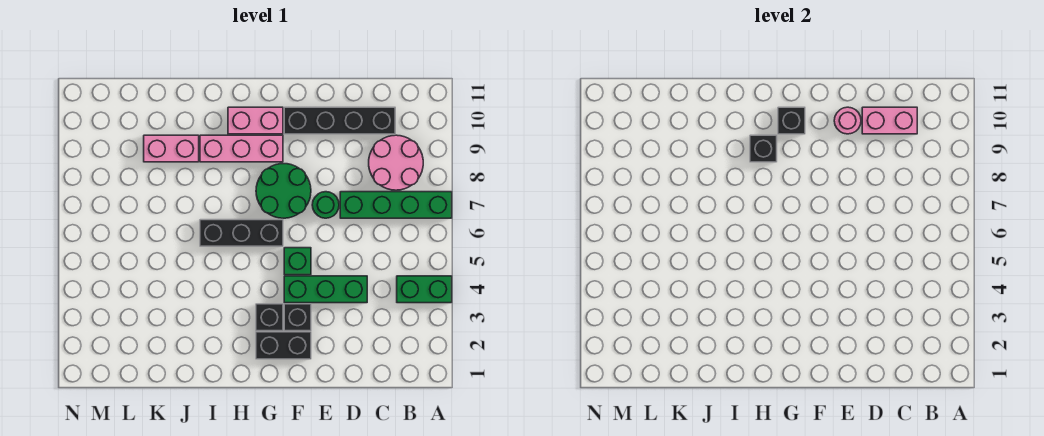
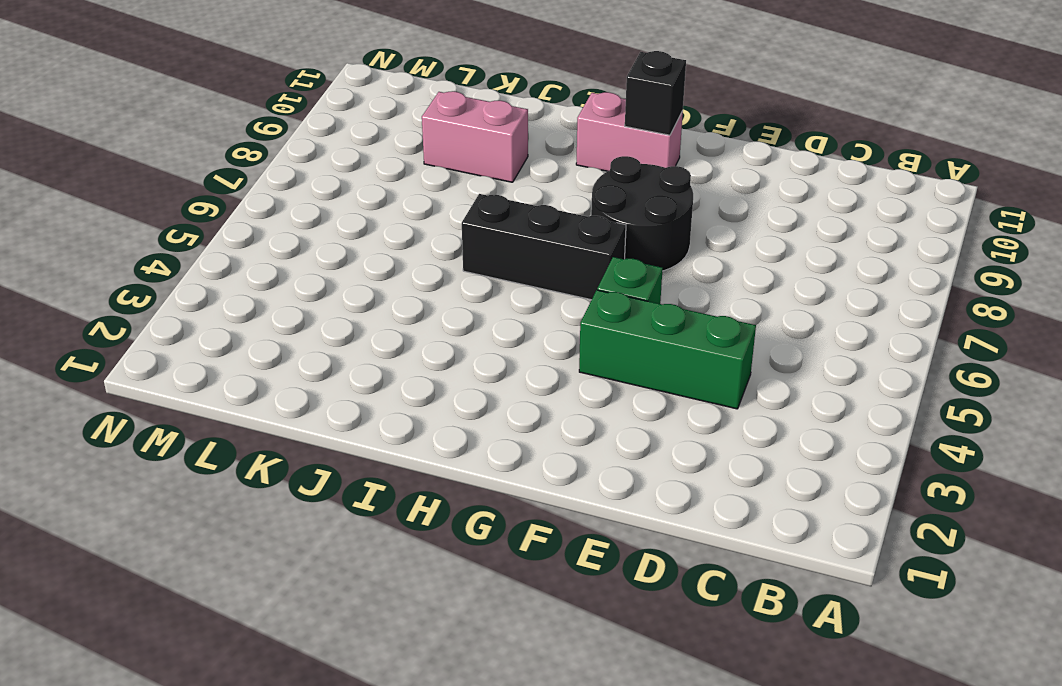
black 2x2 round brick [591,156,693,271] -> green 2x2 round brick [256,164,311,218]
none -> green 1x2 brick [397,276,452,303]
none -> green 1x4 brick [340,192,452,218]
none -> pink 2x2 round brick [369,135,423,190]

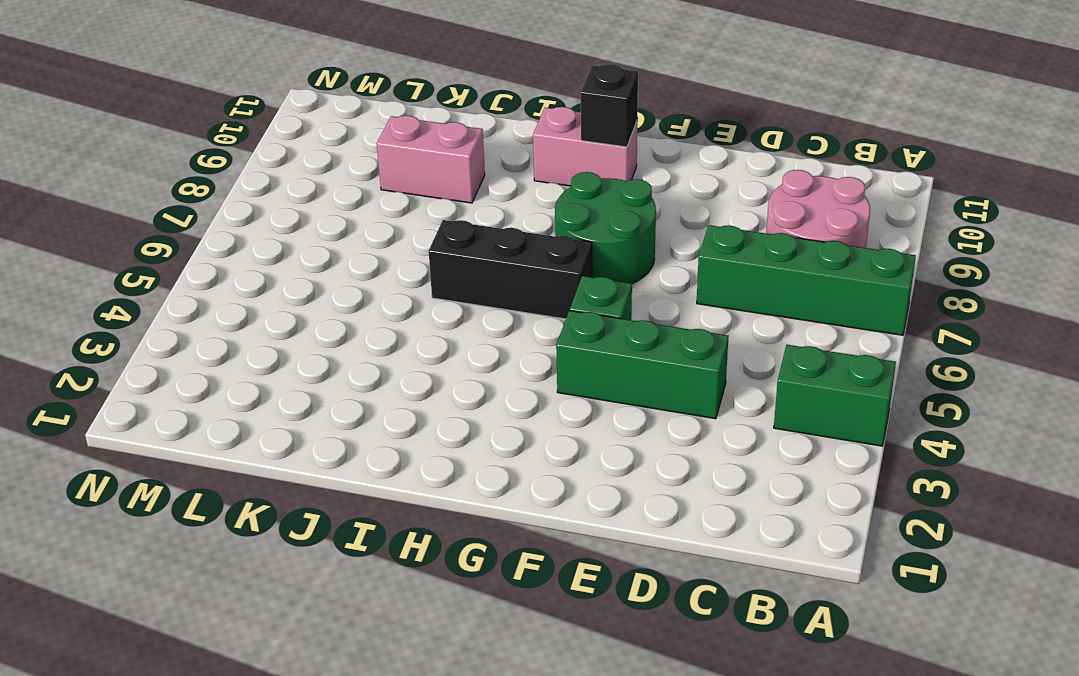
none -> black 1x4 brick [284,107,395,134]
none -> green 1x1 round brick [312,192,339,218]
none -> black 1x2 brick [256,332,311,359]

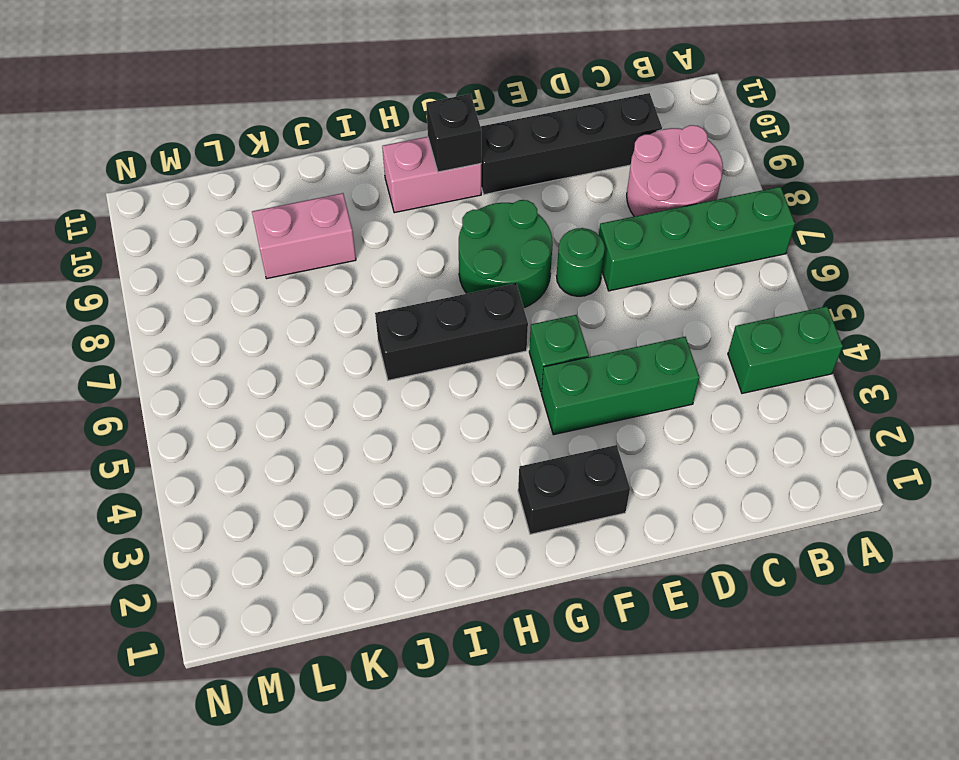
none -> black 1x1 brick [284,304,311,331]
none -> black 1x1 brick [256,304,283,331]
none -> pink 1x3 brick [200,135,283,162]

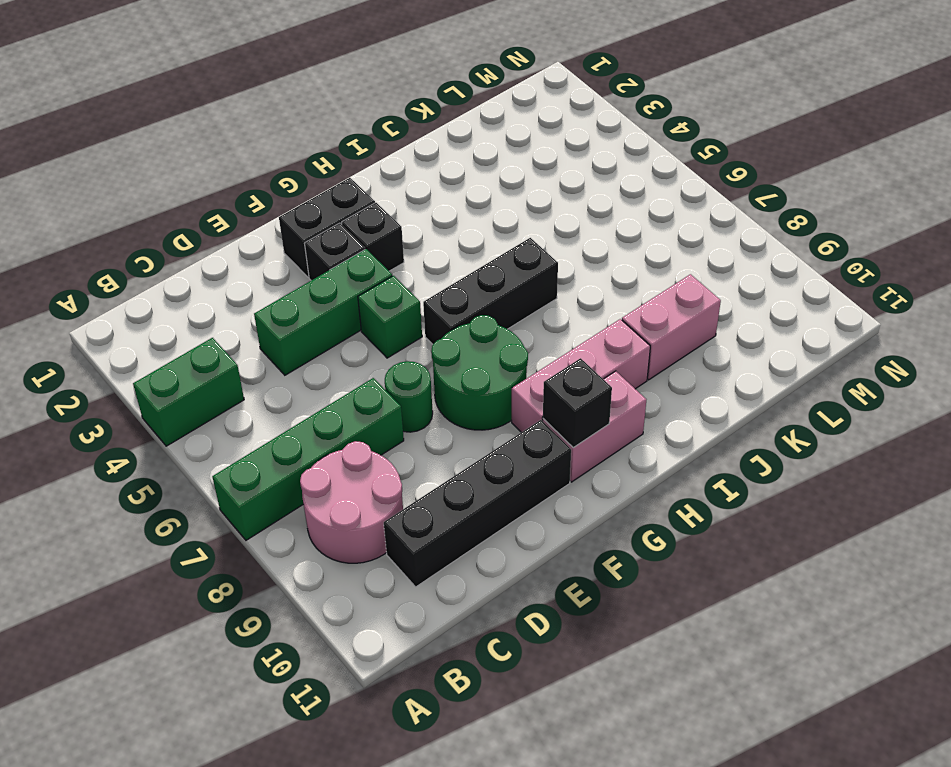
none -> pink 1x2 brick [862,107,917,134]
none -> pink 1x1 round brick [834,107,861,134]
none -> black 1x1 brick [750,135,777,162]

